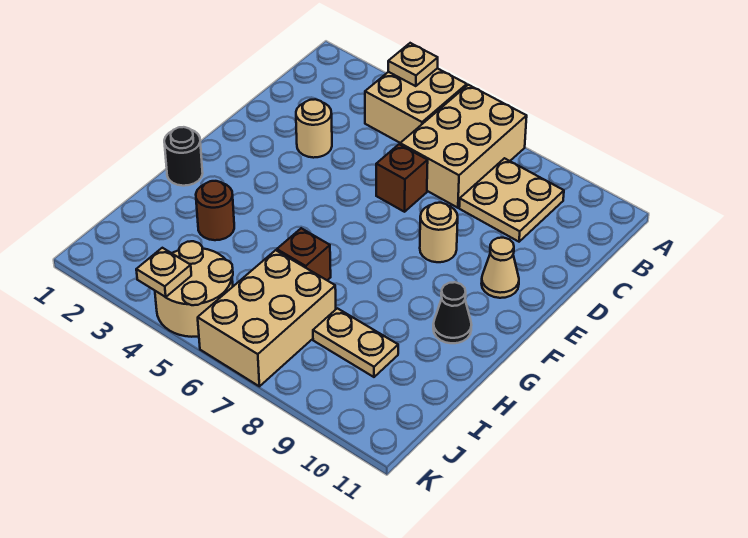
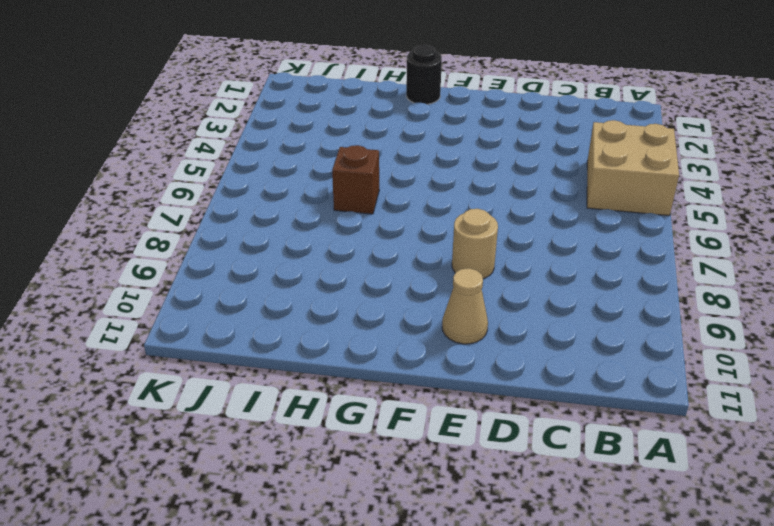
none -> tan 2x3 brick [400,85,527,208]
none -> tan 2x2 plate [459,158,564,242]
none -> tan 1x1 round brick [296,99,332,158]

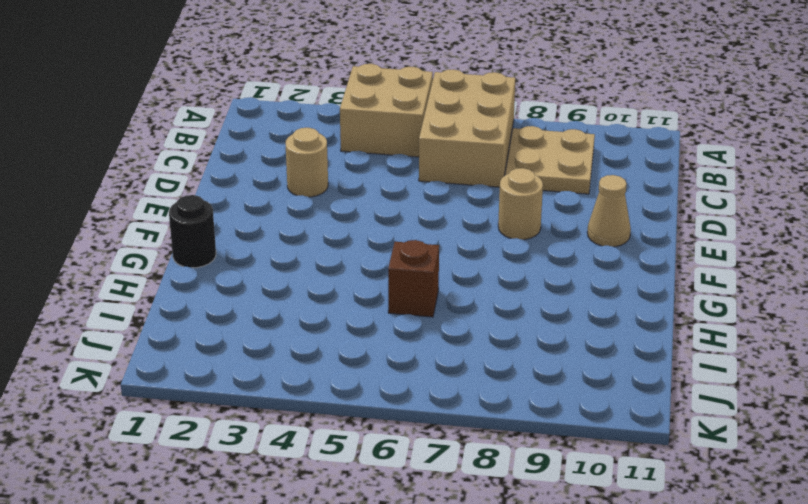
none -> brown 1x1 brick [376,144,428,212]
none -> black 1x1 cone [433,282,471,343]
none -> brown 1x1 round brick [196,181,234,240]

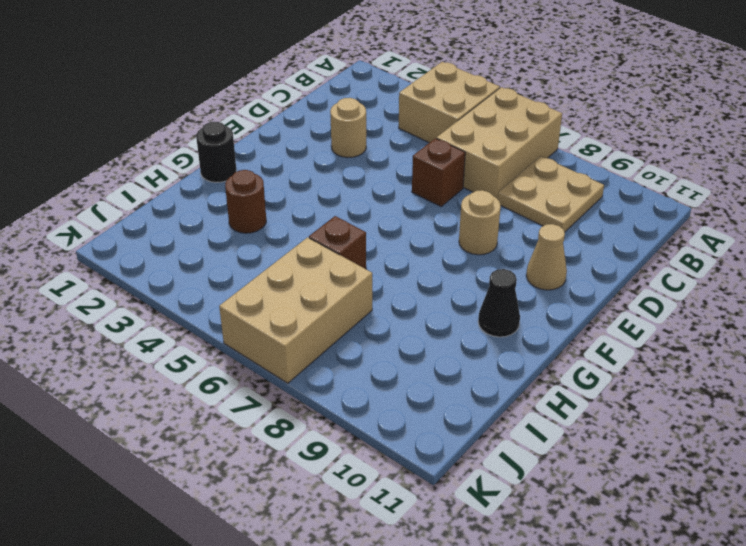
none -> tan 1x2 plate [313,308,398,377]
none -> tan 2x2 round brick [155,241,233,337]
none -> tan 1x1 plate [388,43,438,86]

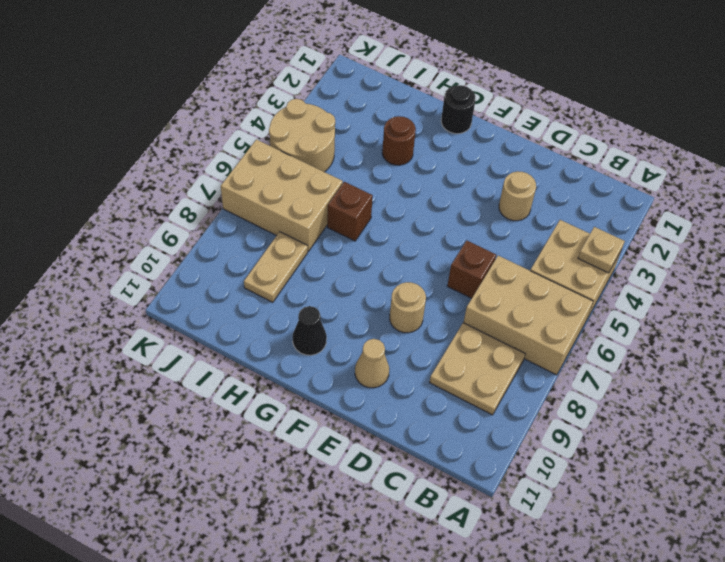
none -> tan 1x1 plate [136,248,191,297]

